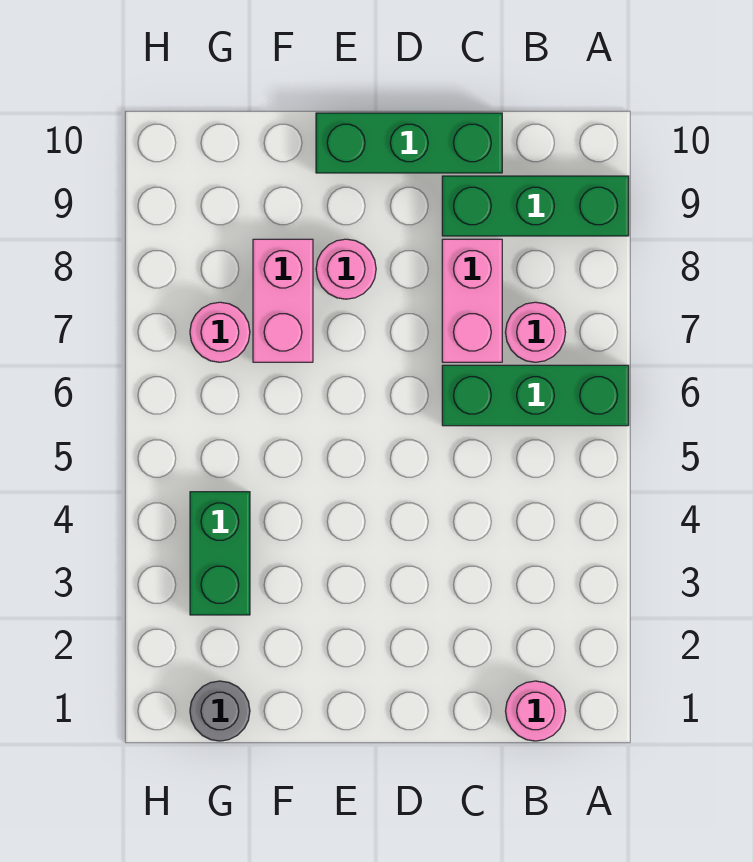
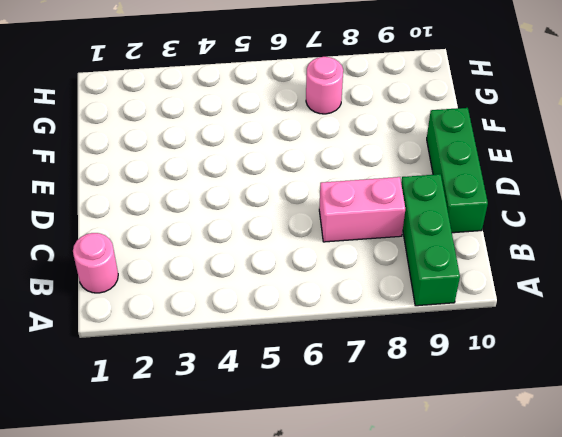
none -> green 1x3 brick [442,365,629,426]
none -> pink 1x1 round brick [505,302,566,362]

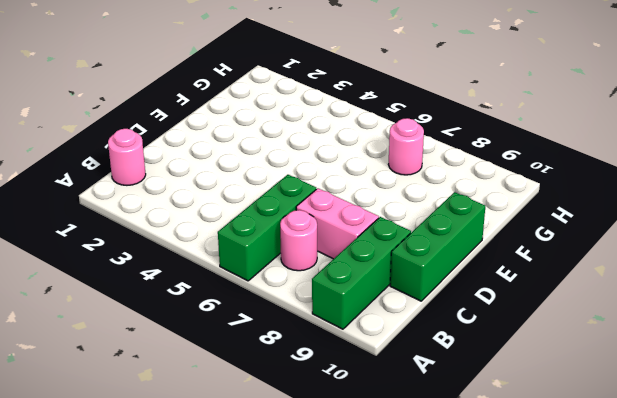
none -> pink 1x1 round brick [316,239,376,299]
none -> pink 1x2 brick [253,239,313,362]

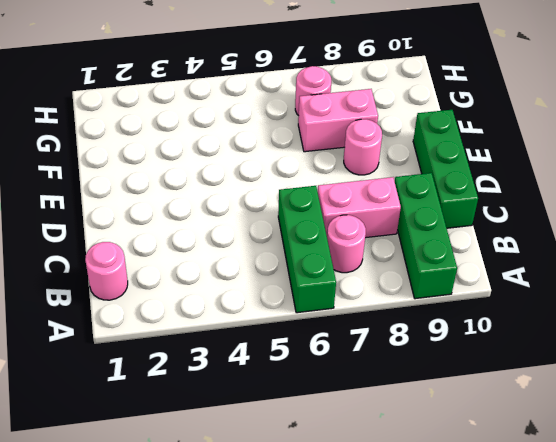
none -> grey 1x1 round brick [190,681,250,741]
none -> green 1x2 brick [190,492,250,615]

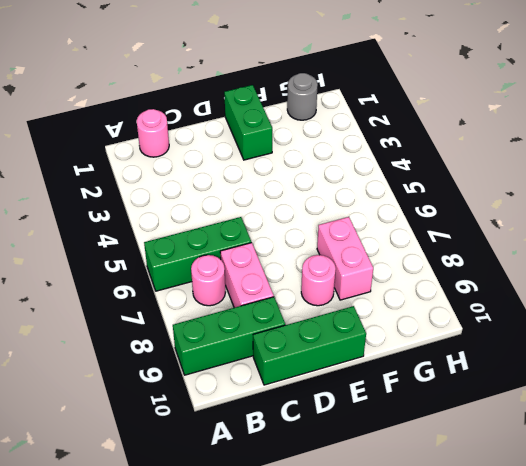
green 1x2 brick [224,85,272,160] -> green 1x2 brick moved to [190,492,250,615]
none -> pink 1x1 round brick [190,302,250,362]

